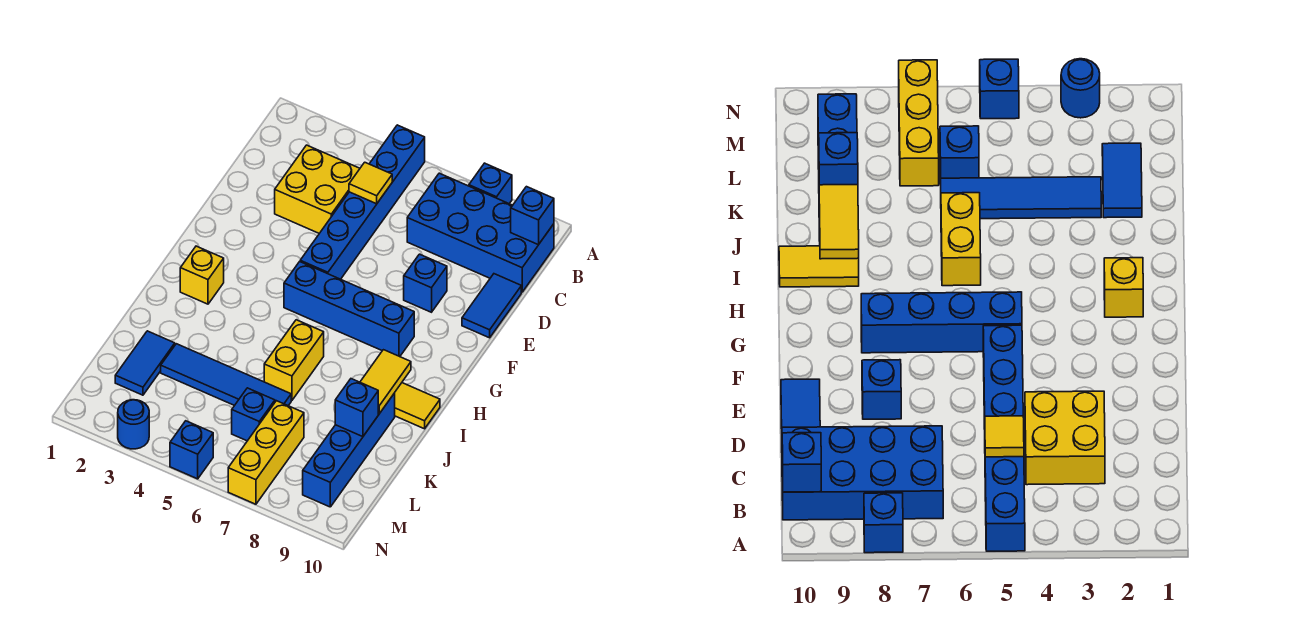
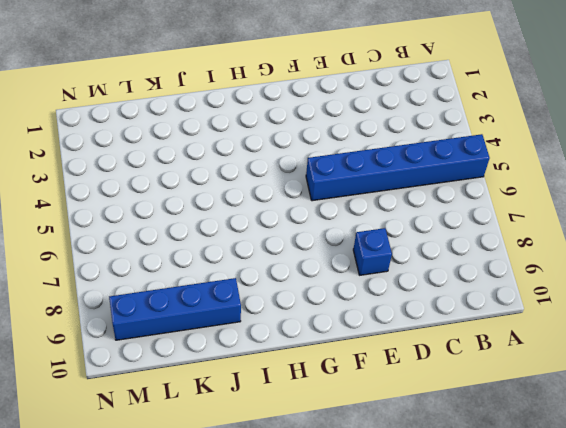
none -> blue 1x1 brick [469,163,512,204]
none -> blue 2x4 brick [407,173,554,292]
none -> yellow 2x2 brick [275,145,360,233]

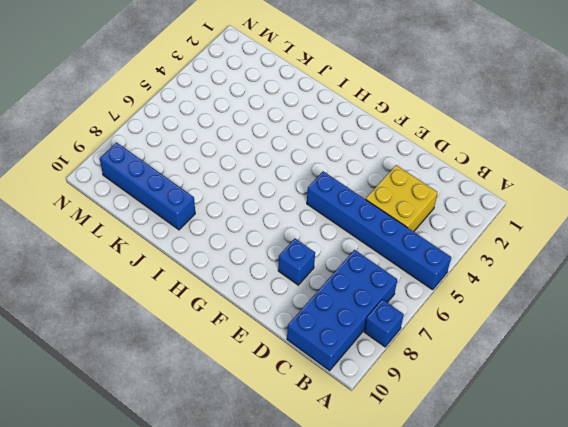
none -> blue 1x2 tile [462,274,521,338]
none -> blue 1x4 brick [284,262,414,357]
none -> yellow 1x1 brick [180,246,224,304]

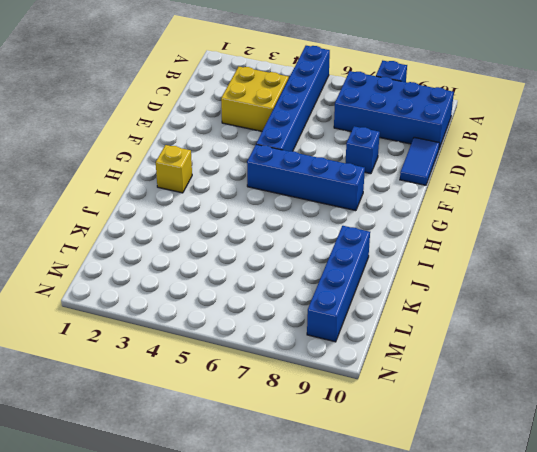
none -> yellow 1x2 brick [264,320,324,401]
none -> yellow 1x2 tile [395,383,440,429]
none -> blue 1x2 tile [115,331,175,395]

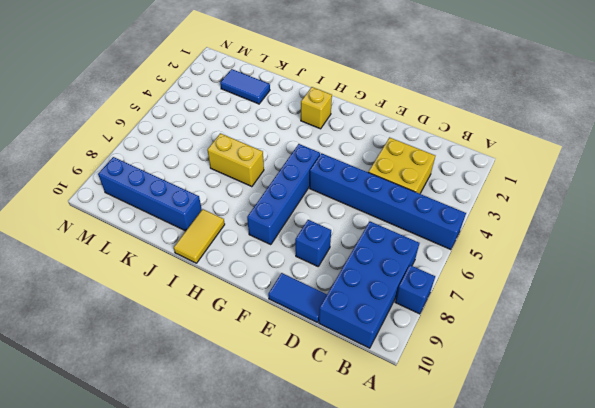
none -> blue 1x4 tile [161,344,291,406]
none -> blue 1x1 brick [232,388,275,441]
none -> yellow 1x3 brick [228,401,304,504]

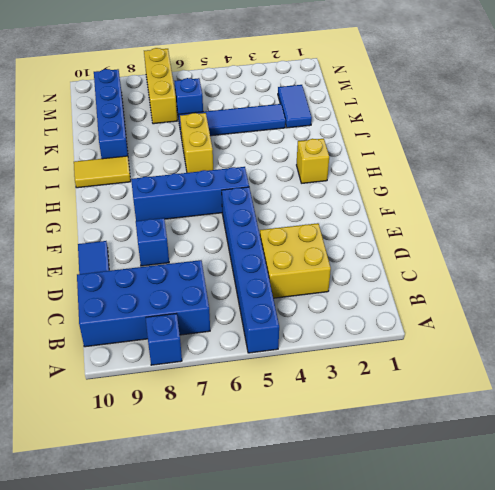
none -> blue 1x1 round brick [118,400,149,449]
none -> blue 1x1 brick [170,421,213,479]
none -> blue 1x1 brick [511,187,554,245]

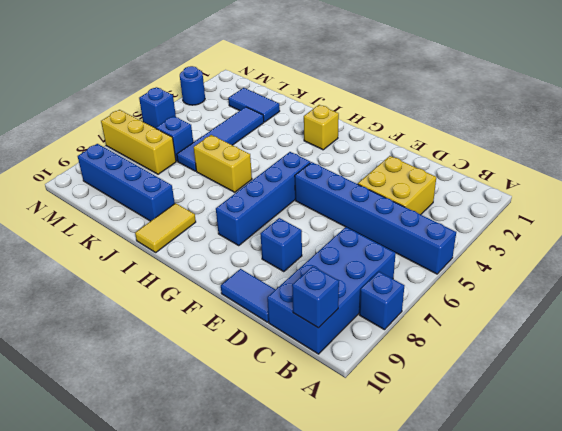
none -> yellow 1x1 tile [349,162,392,204]
none -> yellow 1x2 tile [360,350,411,414]
none -> blue 1x1 brick [335,379,378,437]

